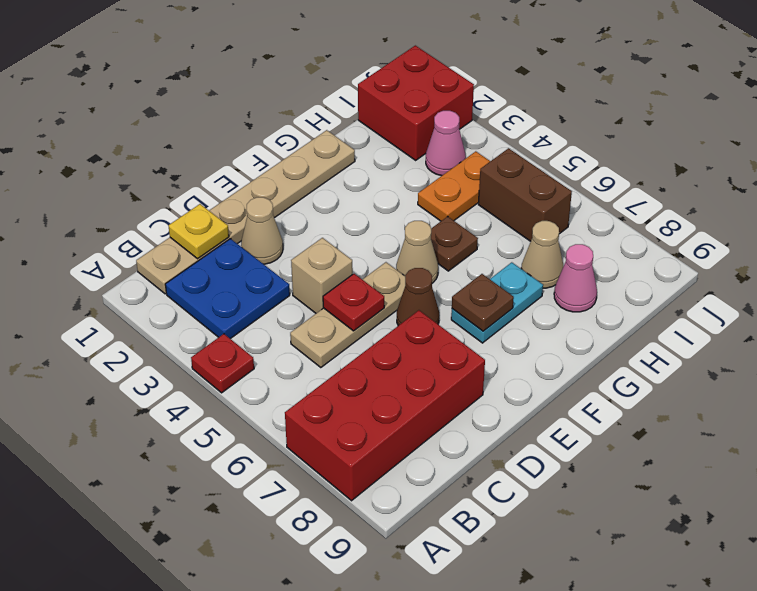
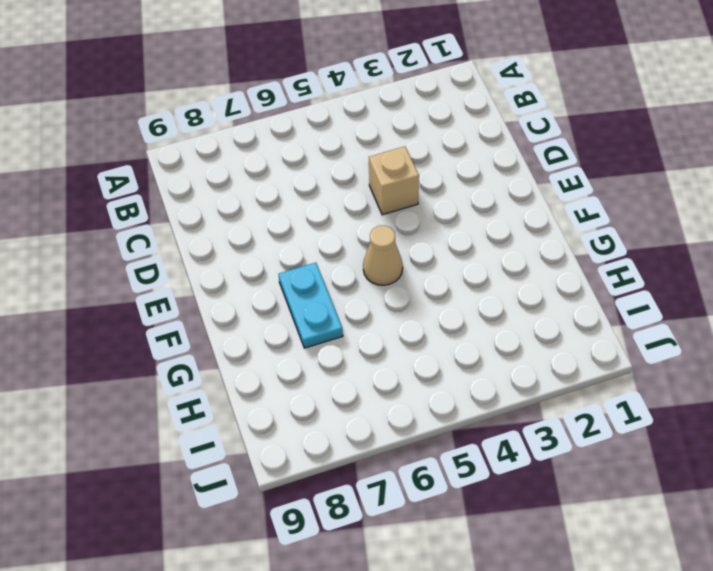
none -> red 1x1 plate [191,334,254,393]
none -> red 2x4 brick [285,310,485,501]
none -> tan 1x6 plate [136,130,355,294]

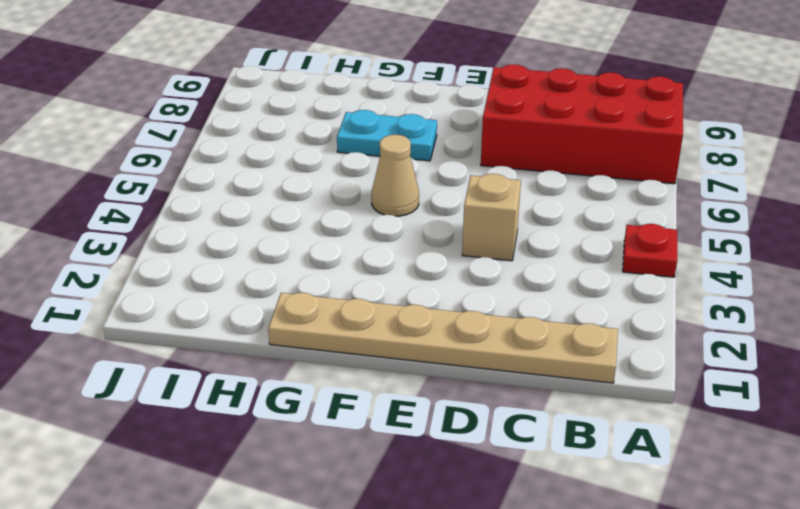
none -> blue 2x2 plate [165,239,290,339]
none -> tan 1x3 plate [290,262,405,368]
none -> tan 1x1 cone [241,197,283,264]

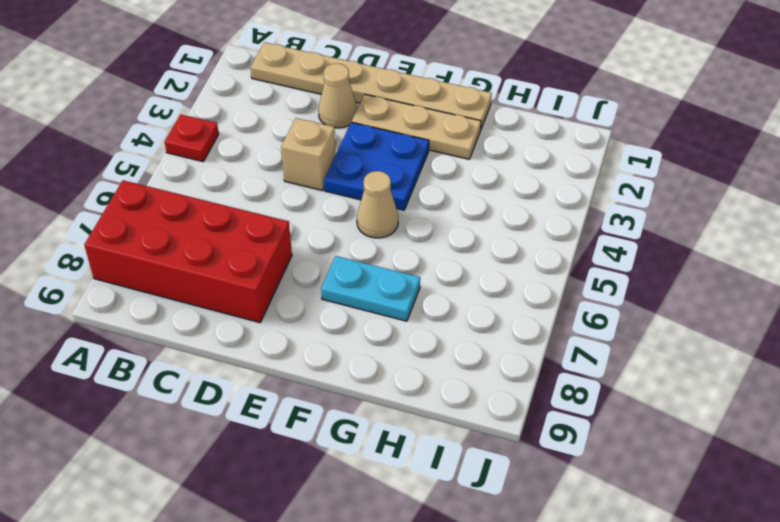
tan 1x3 plate [352,94,481,159] -> tan 1x3 plate moved to [290,262,405,368]
blue 2x2 plate [324,122,429,210] -> blue 2x2 plate moved to [165,239,290,339]
none -> brown 1x1 cone [397,268,439,326]
none -> brown 1x1 plate [431,216,478,271]
none -> orange 1x2 plate [418,151,490,221]

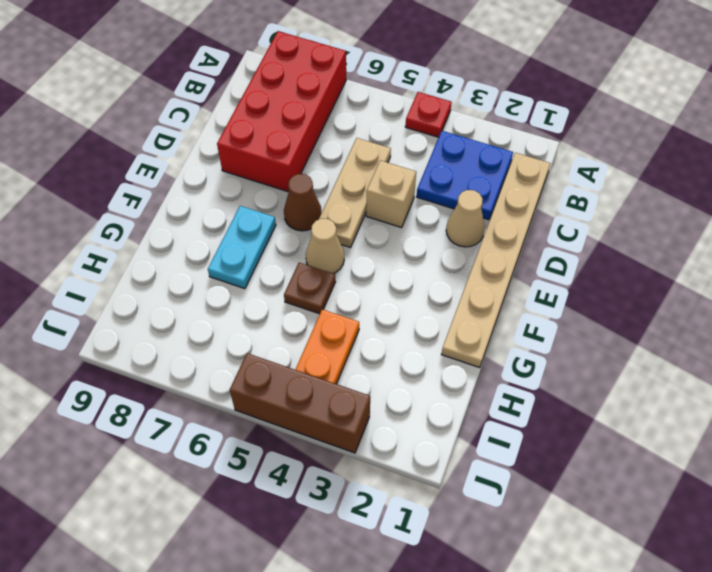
brown 1x3 brick [230,353,370,453] -> none
none -> tan 1x1 cone [521,221,563,288]
none -> pink 1x1 cone [554,244,597,312]
none -> red 2x2 brick [358,45,474,160]

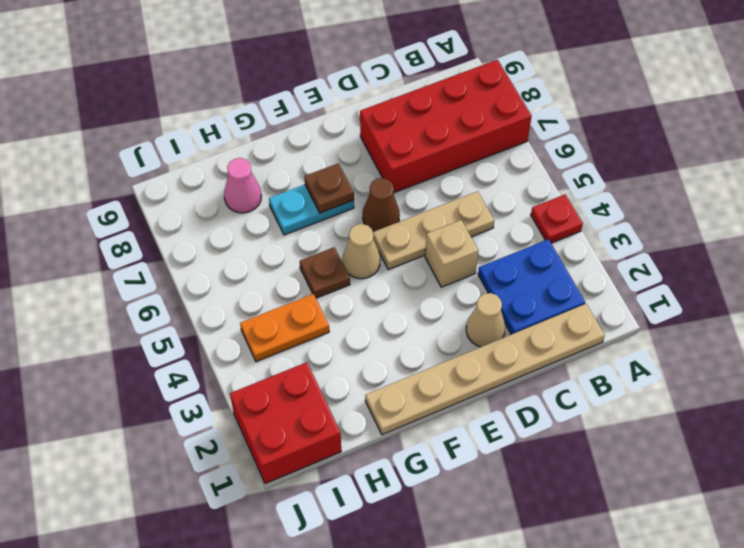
none -> tan 1x1 cone [521,221,563,288]
none -> pink 1x1 cone [426,111,466,176]
none -> brown 1x2 brick [478,148,572,241]

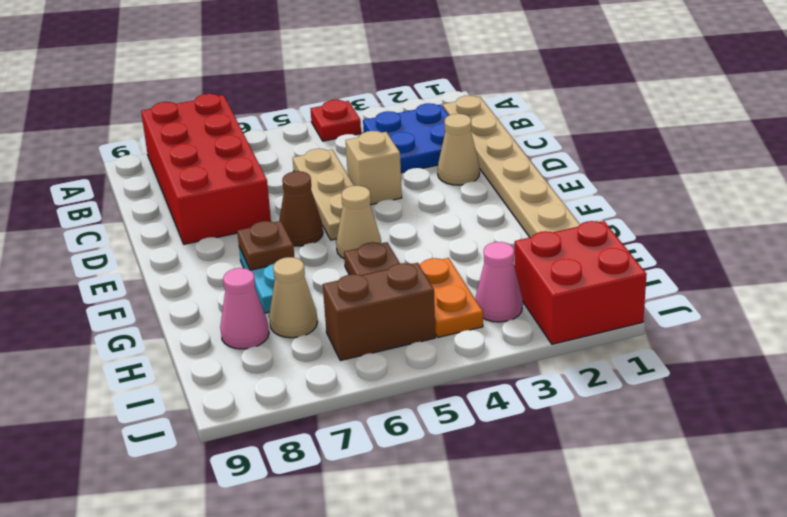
none -> yellow 1x1 plate [169,204,229,259]
none -> red 1x1 plate [323,274,384,331]

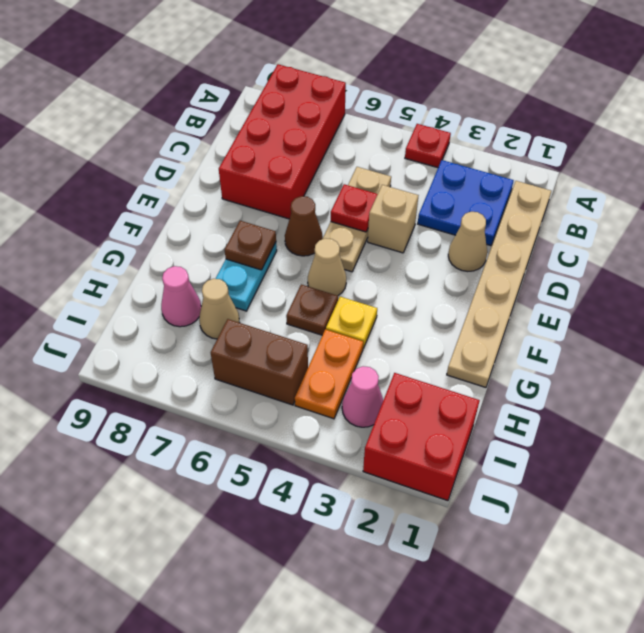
yellow 1x1 plate [326,297,377,348] -> yellow 1x1 plate moved to [169,204,229,259]

